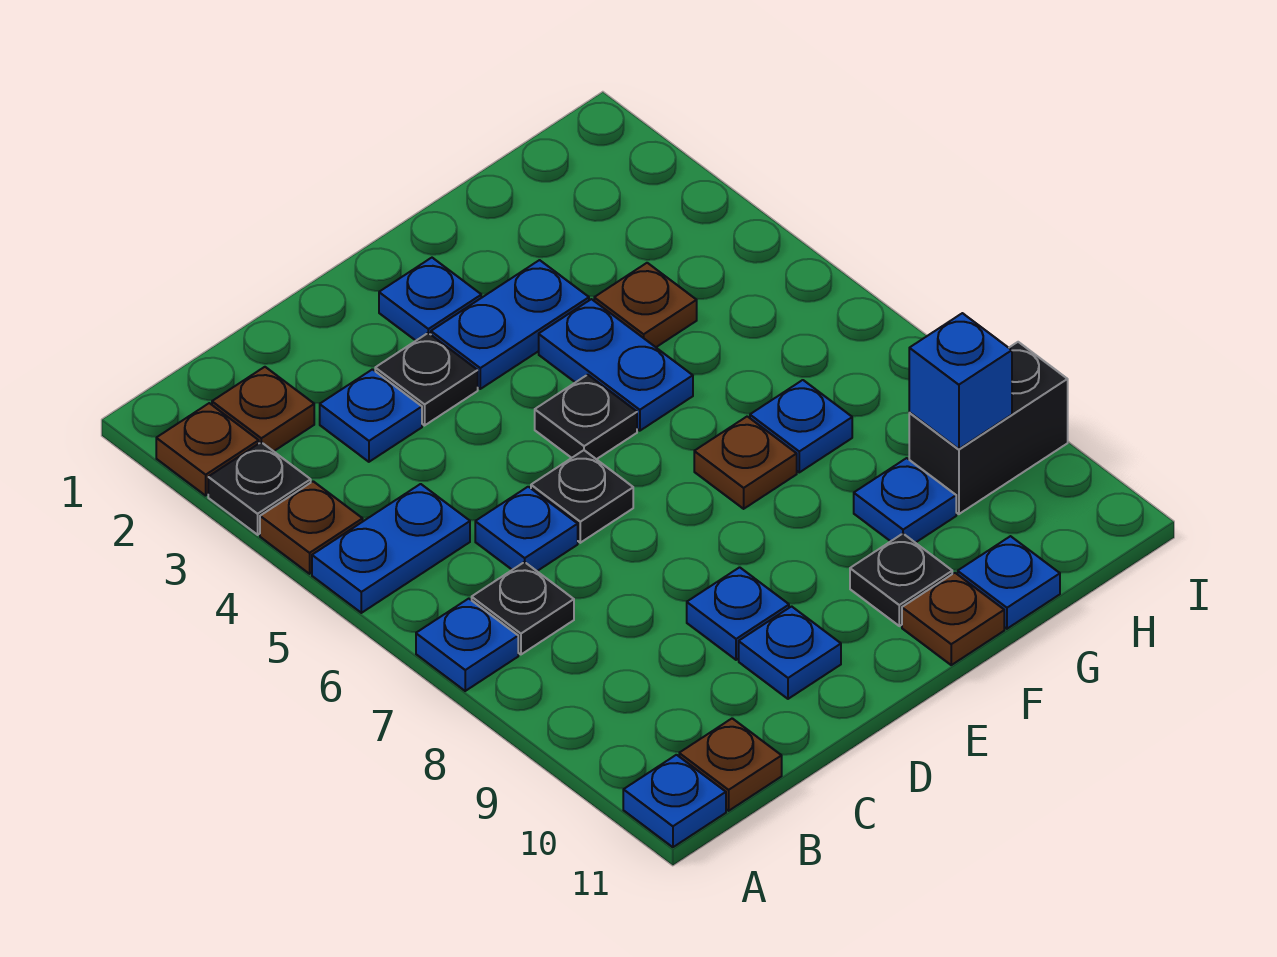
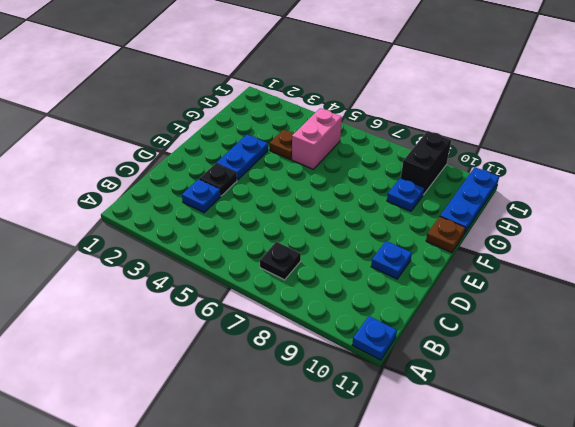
pink 1x2 brick [292,108,342,169] -> none
blue 1x3 plate [440,167,499,234] -> blue 1x1 plate [958,536,1060,629]
none -> brown 1x1 plate [156,403,259,496]
none -> black 1x1 plate [208,442,311,535]
none -> brown 1x1 plate [260,481,363,574]

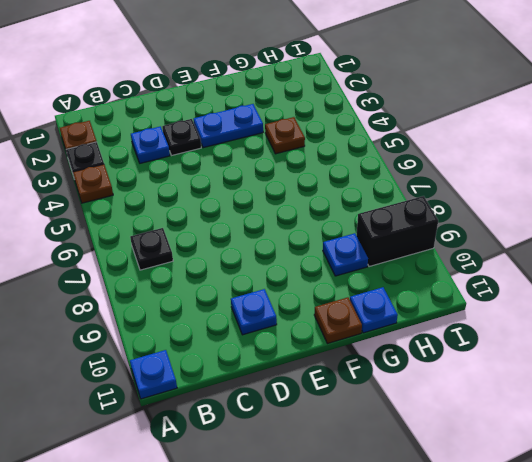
none -> blue 1x2 plate [312,484,470,613]
none -> blue 1x1 plate [416,599,518,691]
none -> brown 1x1 plate [212,367,314,451]

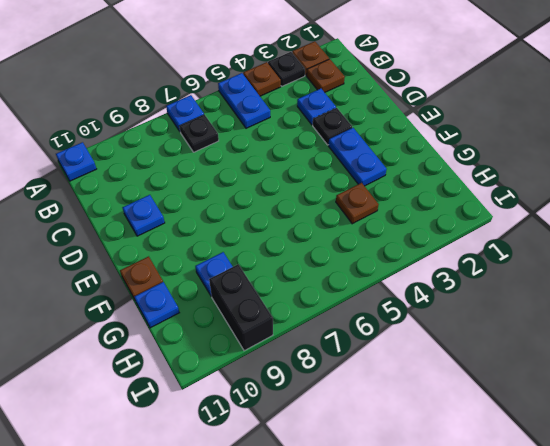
none -> brown 1x1 plate [679,718,782,811]
none -> blue 1x1 plate [475,487,578,571]
none -> black 1x1 plate [531,450,633,543]

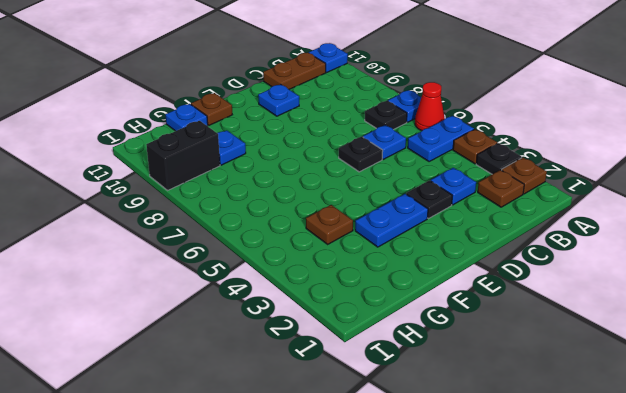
red 1x1 cone [415,82,445,131] -> none
brown 1x2 plate [263,53,326,90] -> brown 1x1 plate [679,718,782,811]
none -> blue 1x1 plate [687,567,789,660]
none -> blue 1x1 plate [379,258,481,340]
none -> black 1x1 plate [535,375,637,459]

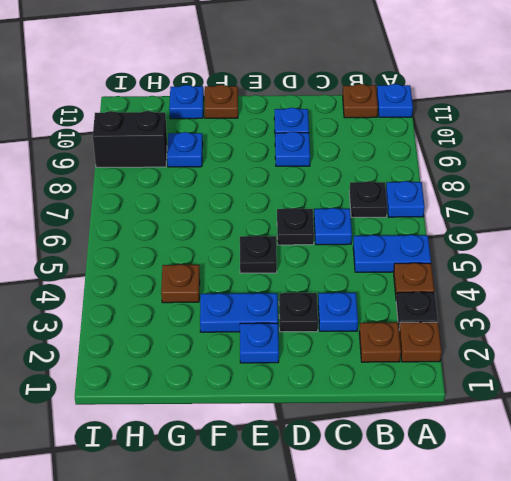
none -> blue 1x2 plate [539,299,693,431]
none -> brown 1x1 plate [694,416,797,509]
none -> black 1x1 plate [850,534,952,626]

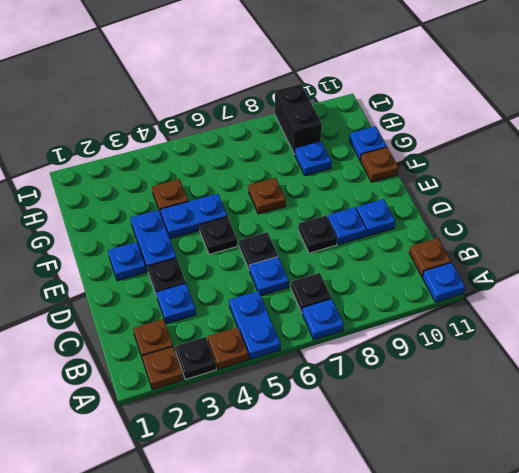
black 1x1 plate [298,216,337,253] -> black 1x1 plate moved to [850,534,952,626]
none -> blue 1x1 plate [750,380,852,472]
none -> blue 1x1 brick [909,313,1012,449]

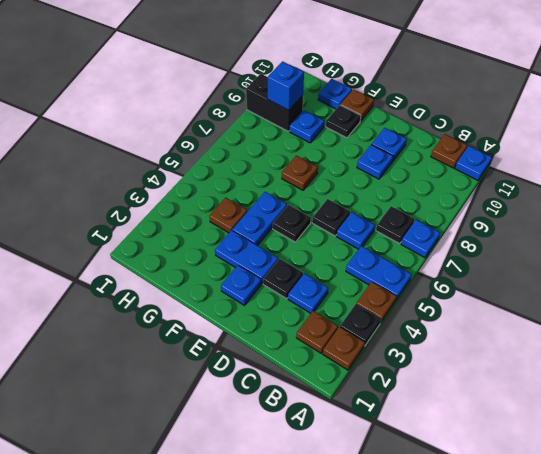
none -> blue 1x1 plate [750,380,852,472]

